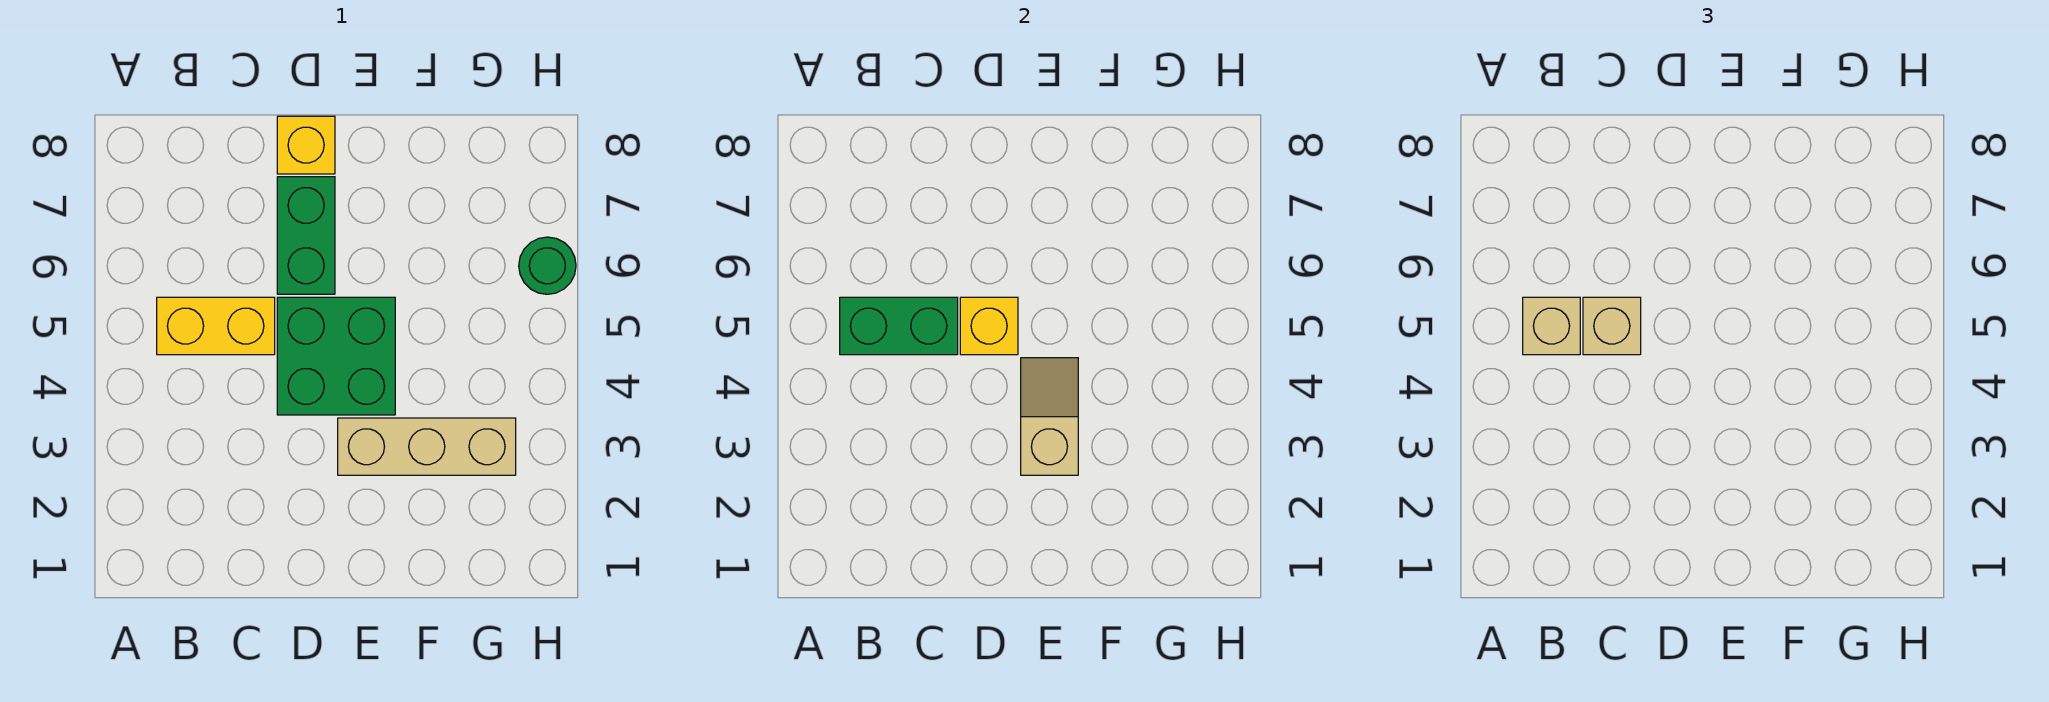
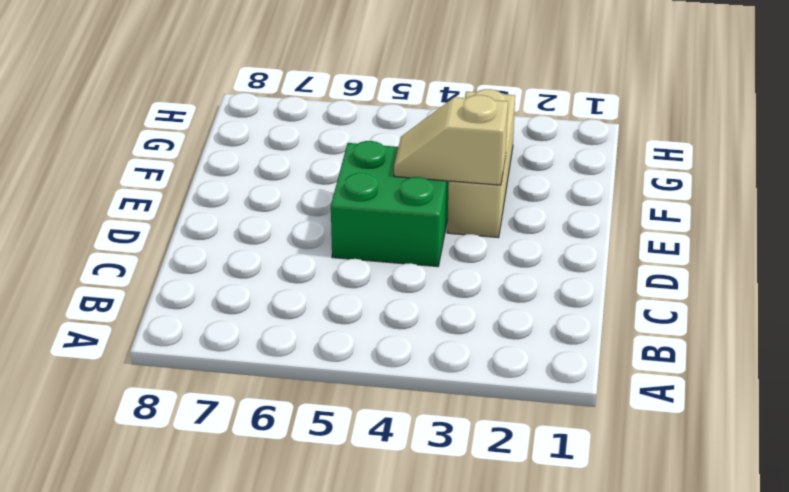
none -> yellow 1x2 brick [157,297,275,355]
none -> green 1x2 brick [277,177,335,294]

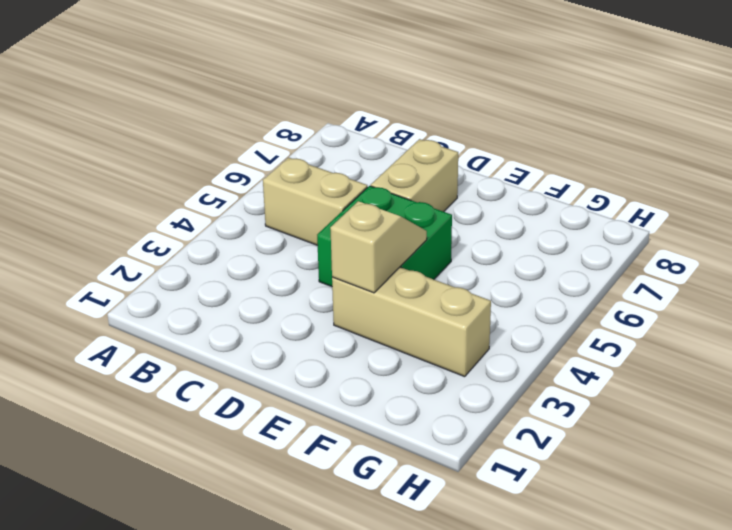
tan 1x2 brick [263,157,368,245] -> yellow 1x2 brick [157,297,275,355]
tan 1x2 brick [371,139,458,212] -> green 1x2 brick [277,177,335,294]
none -> yellow 1x1 brick [277,116,335,174]
none -> green 1x1 round brick [519,237,576,294]

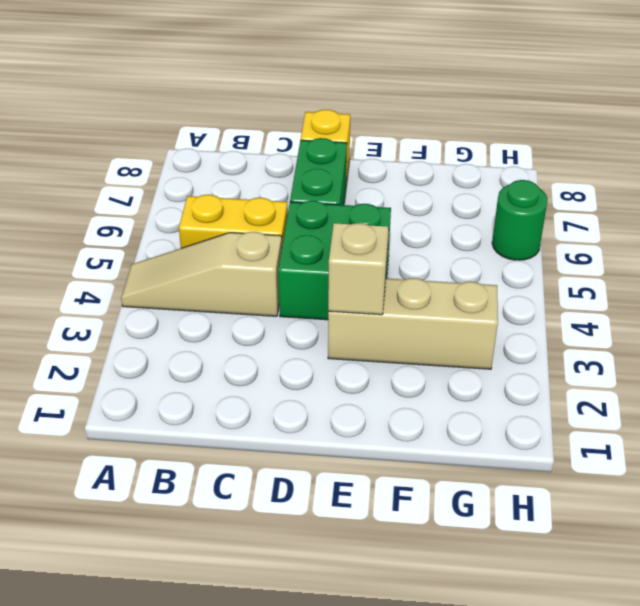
tan 1x3 slope [121,232,282,316] -> none
none -> green 1x2 brick [840,297,958,355]
none -> yellow 1x1 brick [960,297,1018,355]

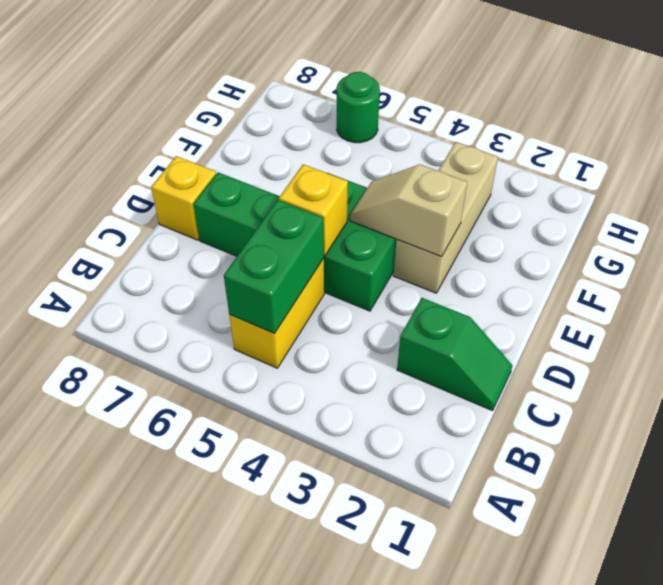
green 1x2 slope [397,298,513,411] -> none
none -> tan 1x1 brick [1523,297,1580,355]
none -> tan 1x1 brick [1583,297,1641,355]

